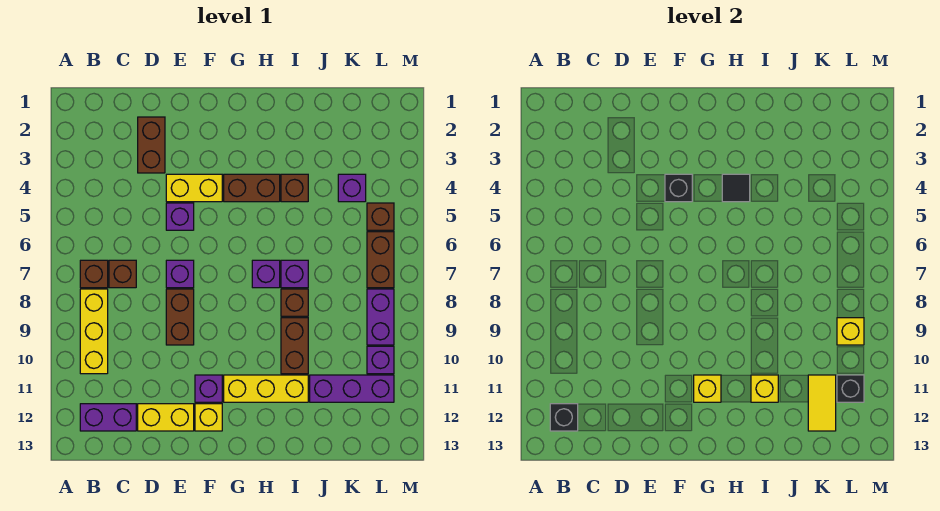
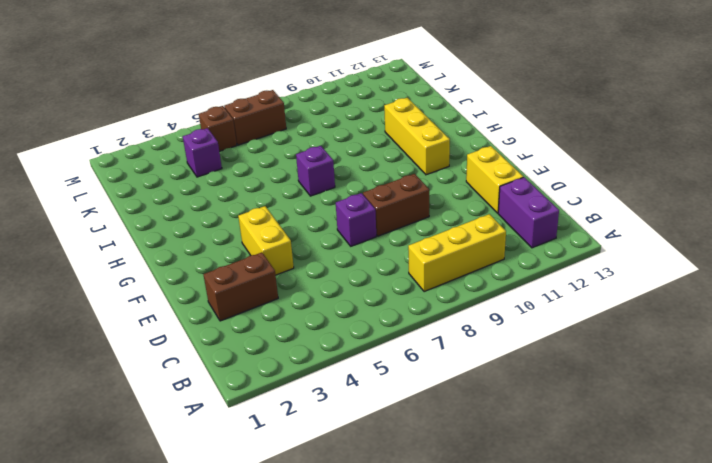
none -> brown 1x1 brick [80,260,108,288]
none -> brown 1x1 brick [109,260,136,288]
none -> purple 1x1 brick [166,203,194,230]
none -> purple 1x1 brick [195,375,222,402]

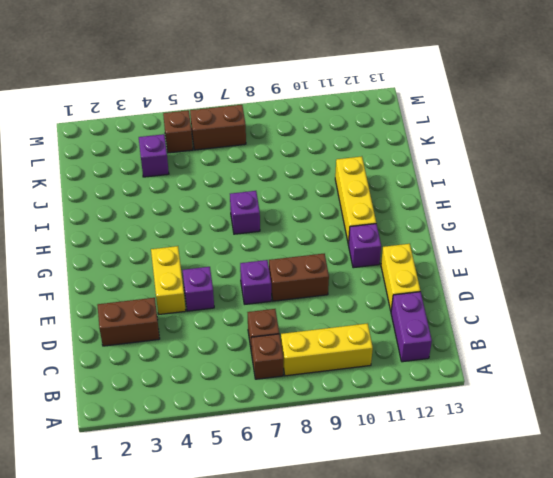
none -> yellow 1x1 brick [195,404,222,431]
none -> brown 1x2 brick [224,174,280,202]
none -> brown 1x1 brick [281,174,308,202]
none -> purple 1x1 brick [281,260,308,288]

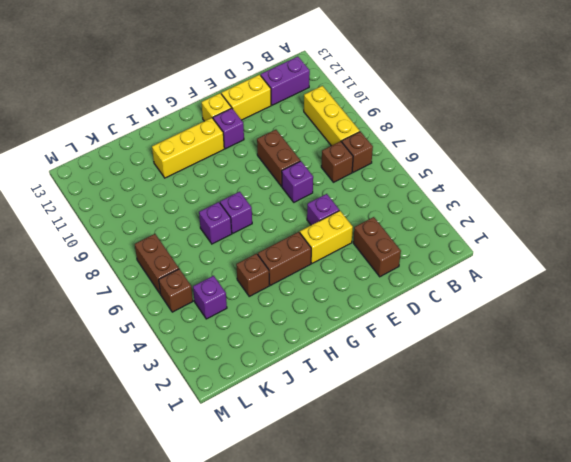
none -> brown 1x1 brick [281,289,308,316]
none -> brown 1x2 brick [281,318,308,374]
none -> purple 1x3 brick [310,375,394,402]
none -> purple 1x2 brick [367,289,394,345]

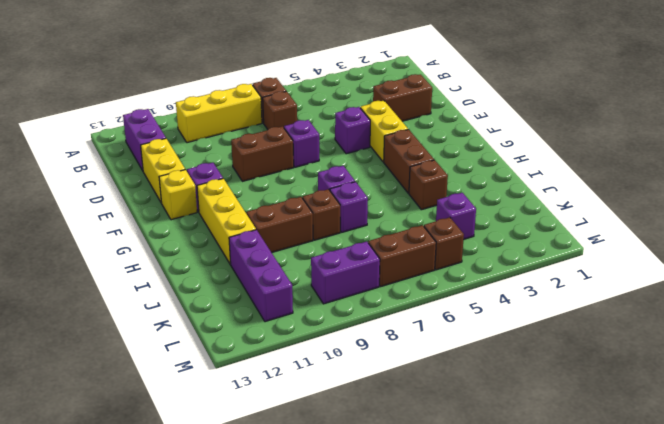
none -> purple 1x1 brick [367,346,394,374]
none -> black 1x1 brick [550,404,578,431]
none -> black 1x1 brick [665,174,692,202]
none -> yellow 1x1 brick [694,375,721,402]

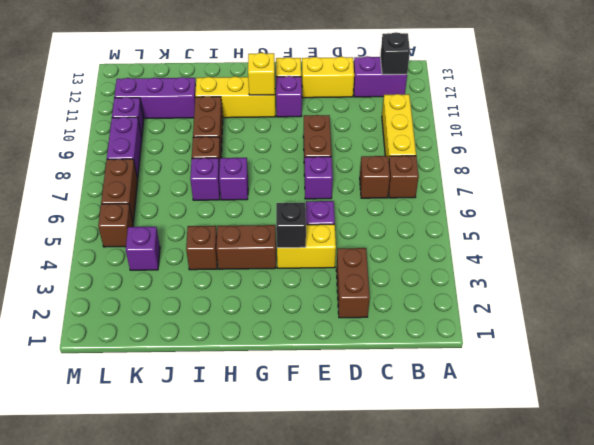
none -> black 1x1 tile [722,174,750,202]
none -> yellow 1x1 brick [751,375,778,402]
none -> yellow 1x2 tile [808,375,836,431]
none -> yellow 1x1 brick [837,318,864,345]

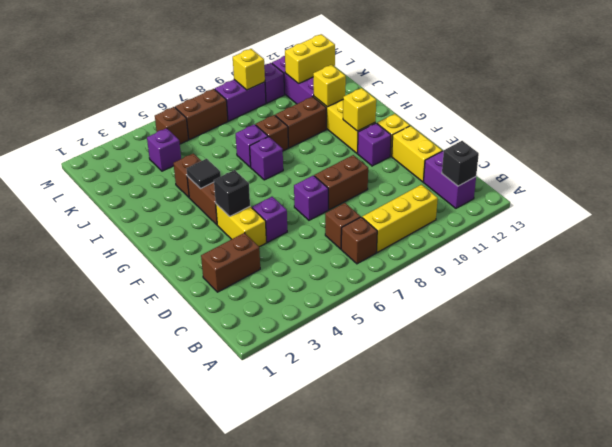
yellow 1x2 brick [285,34,335,84] -> yellow 1x2 tile [808,375,836,431]
none -> black 1x1 brick [837,375,864,402]

